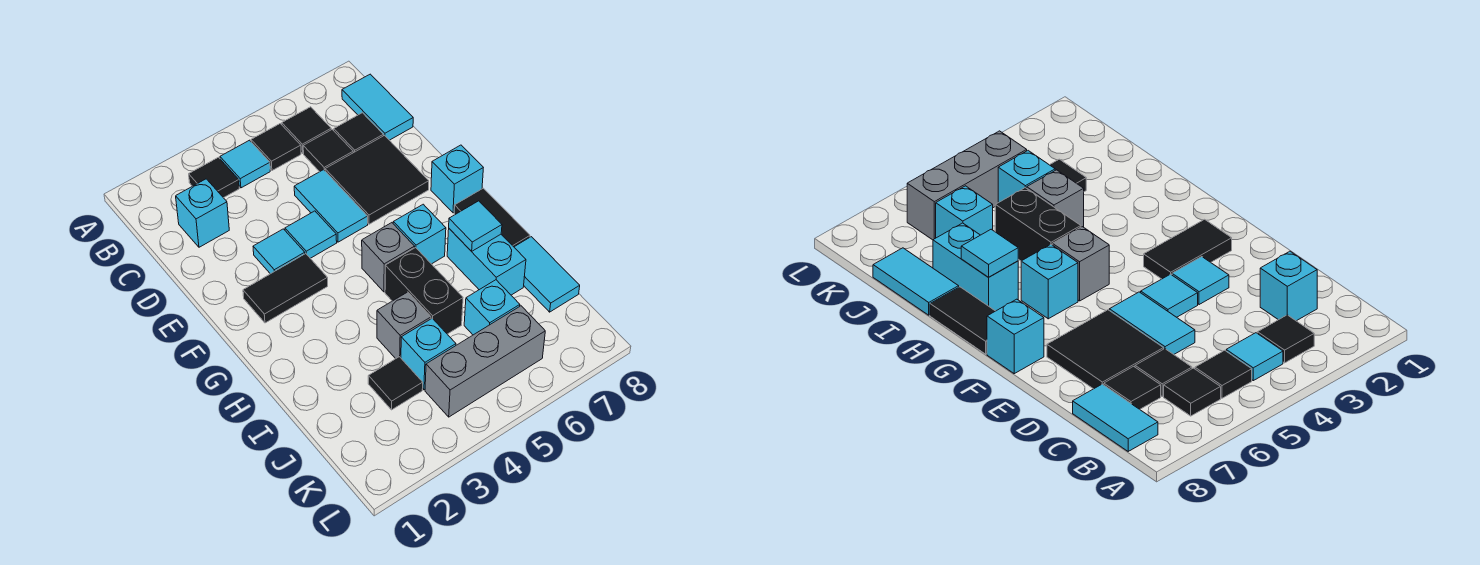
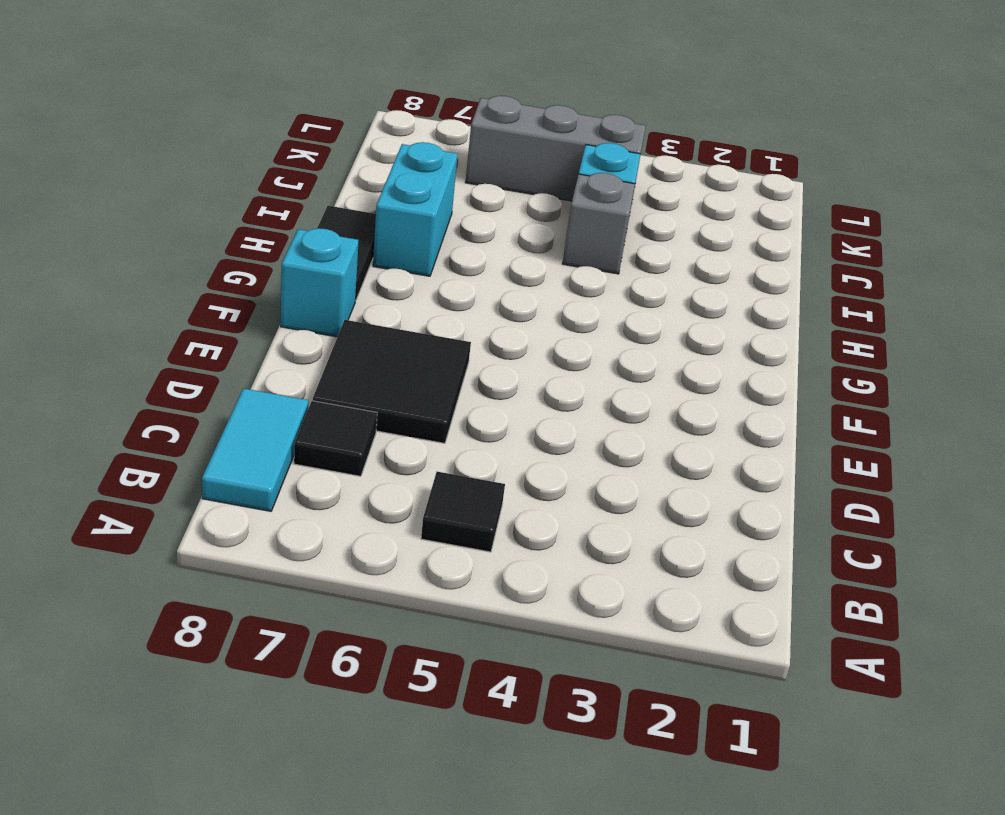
none -> black 1x1 tile [189,157,239,198]
none -> cyan 1x1 tile [220,140,270,188]
none -> black 1x1 tile [282,107,331,153]

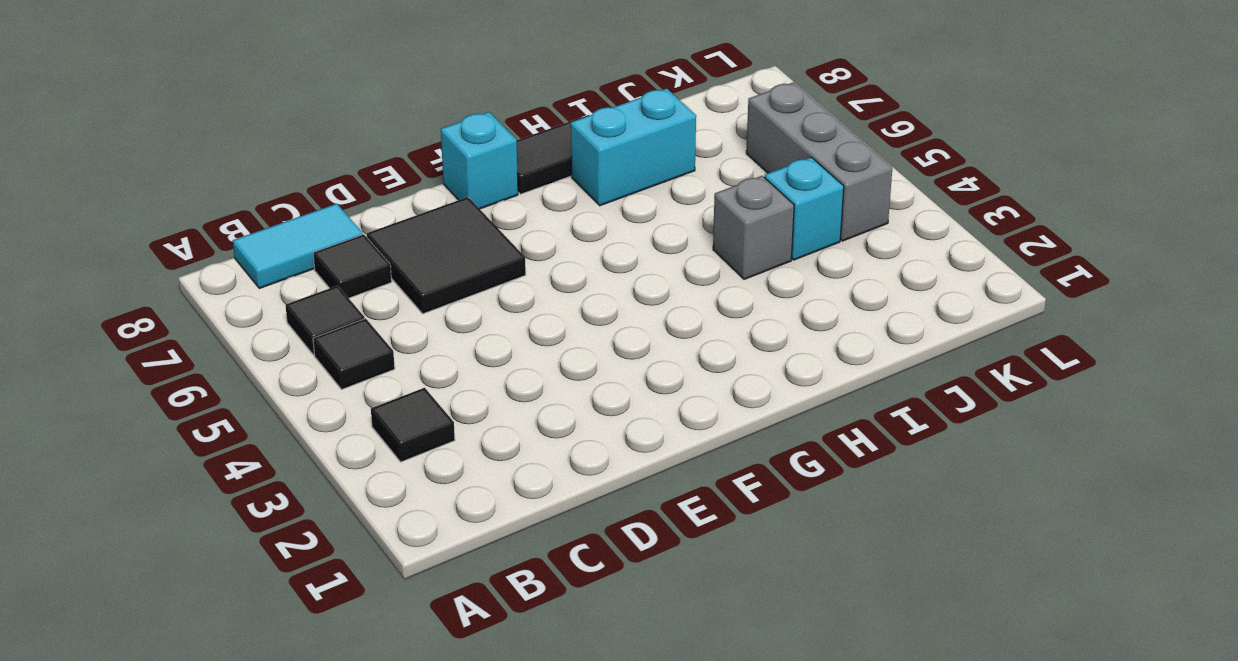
none -> cyan 1x1 tile [220,140,270,188]
none -> cyan 1x1 brick [176,179,229,247]
none -> black 1x1 tile [303,130,353,172]

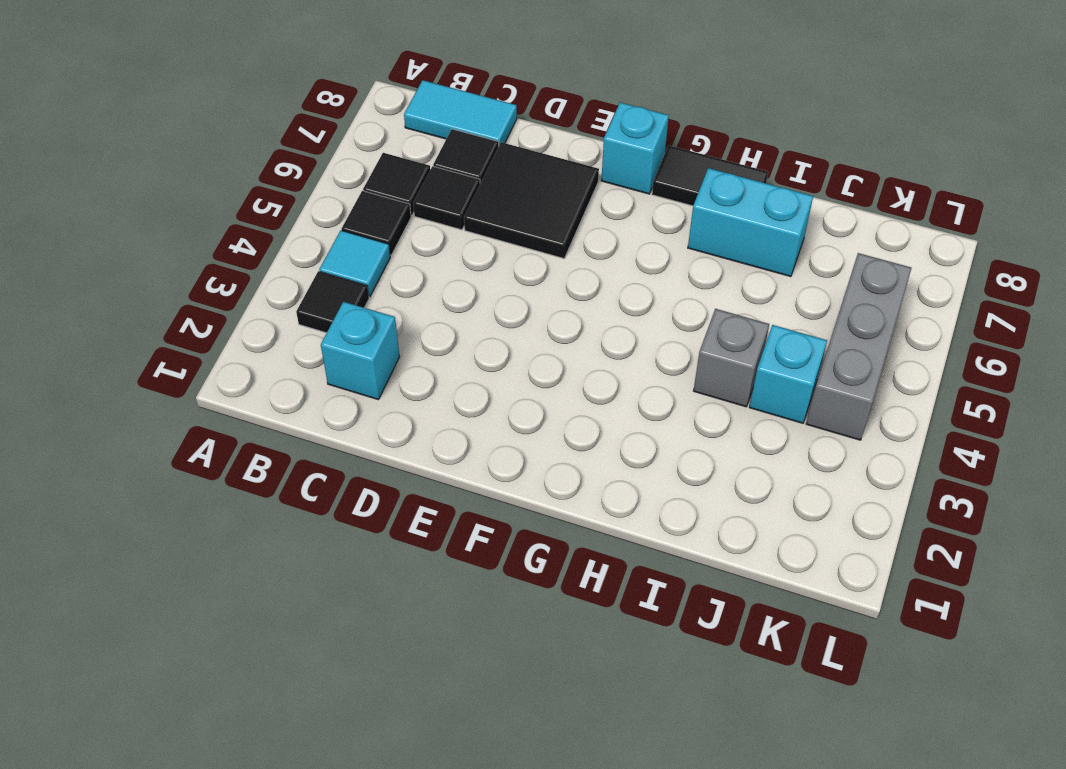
none -> cyan 1x2 tile [294,170,368,242]
none -> cyan 1x1 tile [253,229,305,274]
none -> cyan 1x1 tile [285,211,337,258]

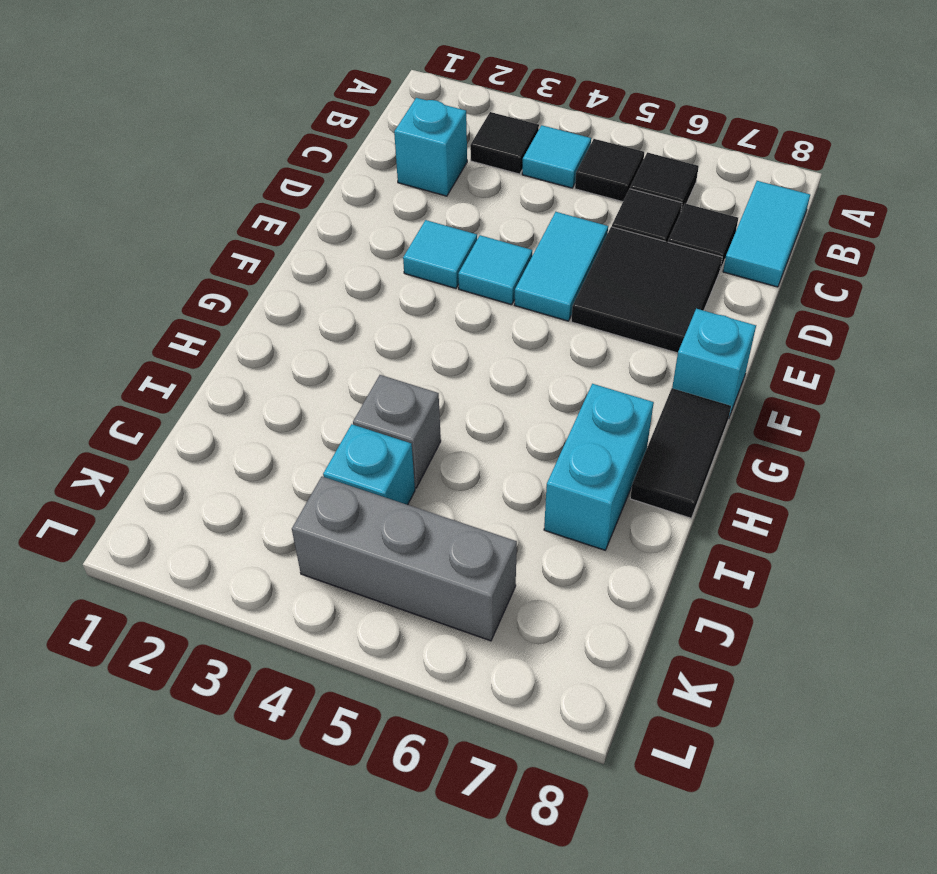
none -> black 1x2 tile [243,254,328,323]
none -> grey 1x1 brick [362,223,415,292]
none -> cyan 1x1 brick [393,204,446,264]

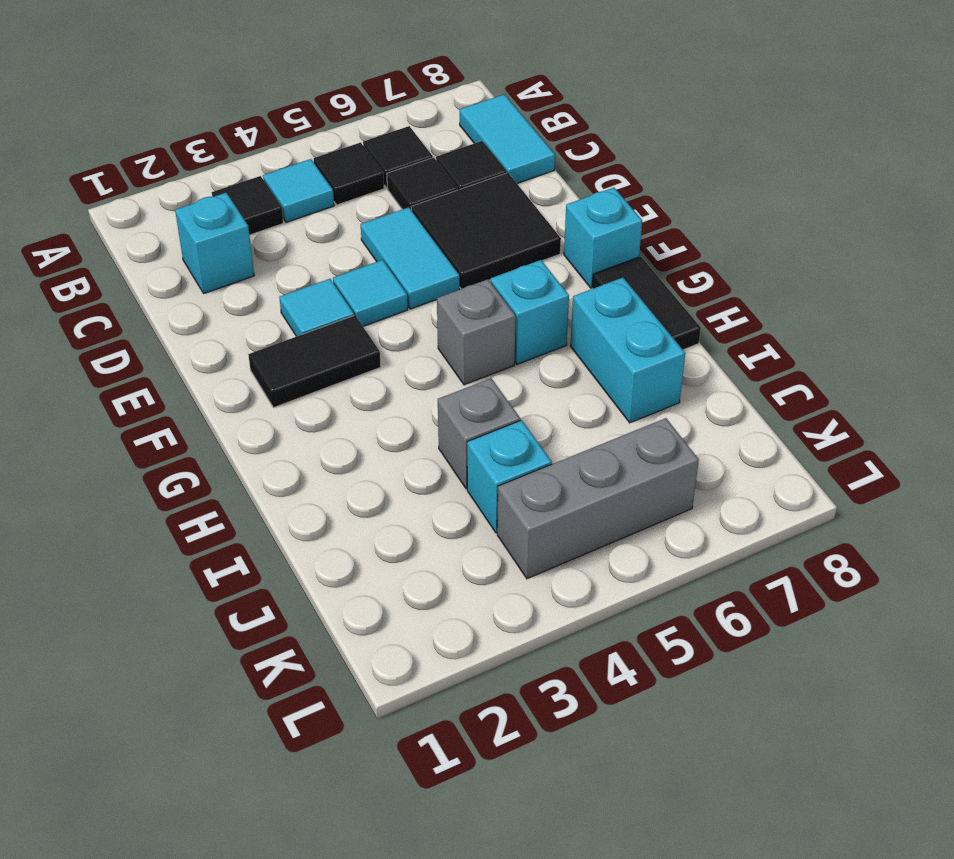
none -> black 1x2 brick [385,248,463,334]
none -> cyan 1x2 tile [514,237,580,312]
none -> black 1x1 tile [368,357,423,410]

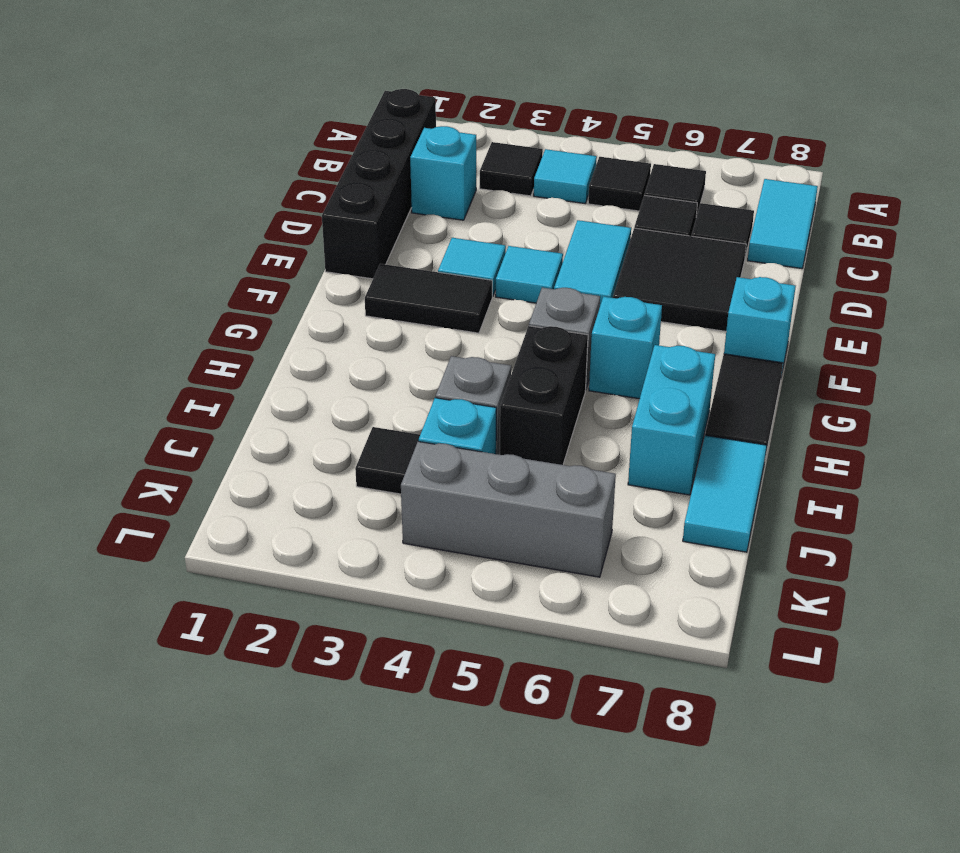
black 1x4 brick [322,89,436,279] -> none
none -> cyan 1x1 brick [464,280,520,335]
none -> cyan 1x1 tile [449,201,502,251]

